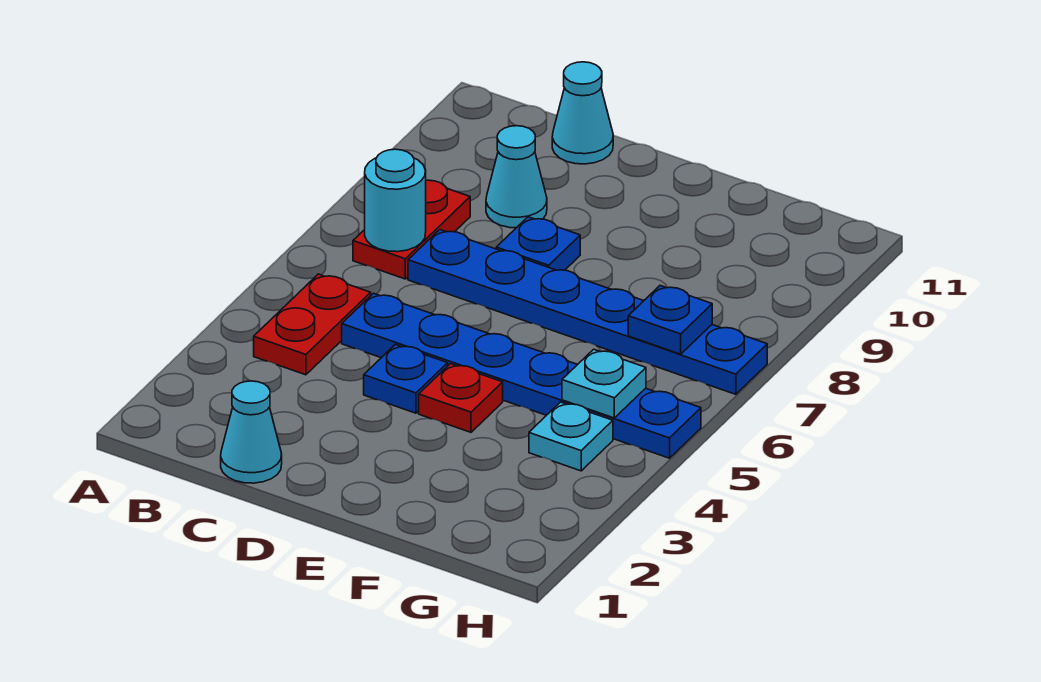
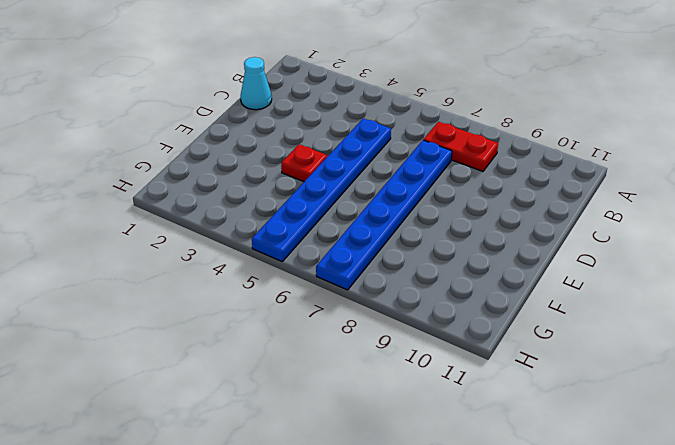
none -> red 1x2 plate [254,274,371,375]
none -> cyan 1x1 cone [486,126,547,228]
none -> cyan 1x1 cone [552,62,613,164]

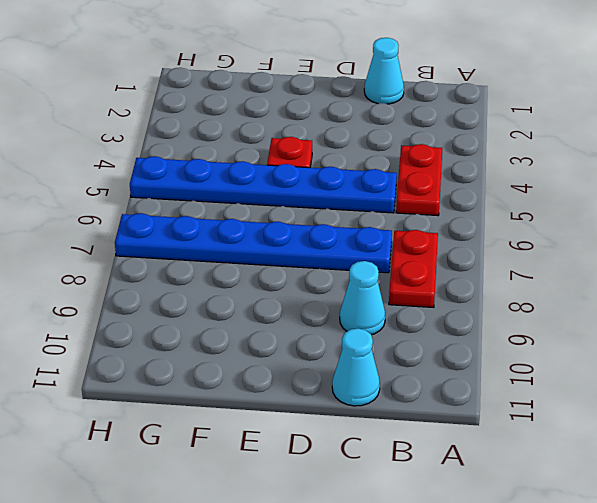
none -> blue 1x1 plate [364,344,448,413]
none -> blue 1x1 plate [496,217,580,270]
none -> cyan 1x1 plate [529,402,613,471]

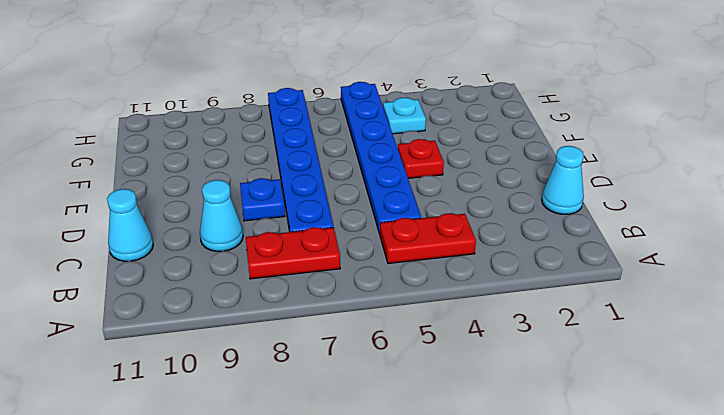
none -> blue 1x1 plate [364,344,448,413]
none -> cyan 1x1 round brick [365,149,426,252]
none -> cyan 1x1 plate [562,349,646,418]

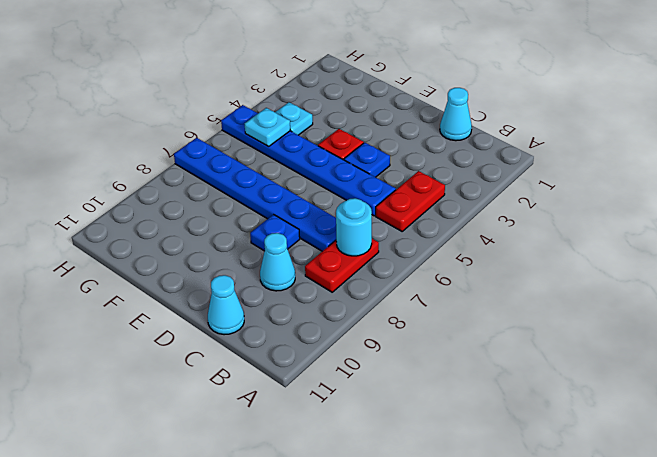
none -> blue 1x1 plate [628,286,712,354]

